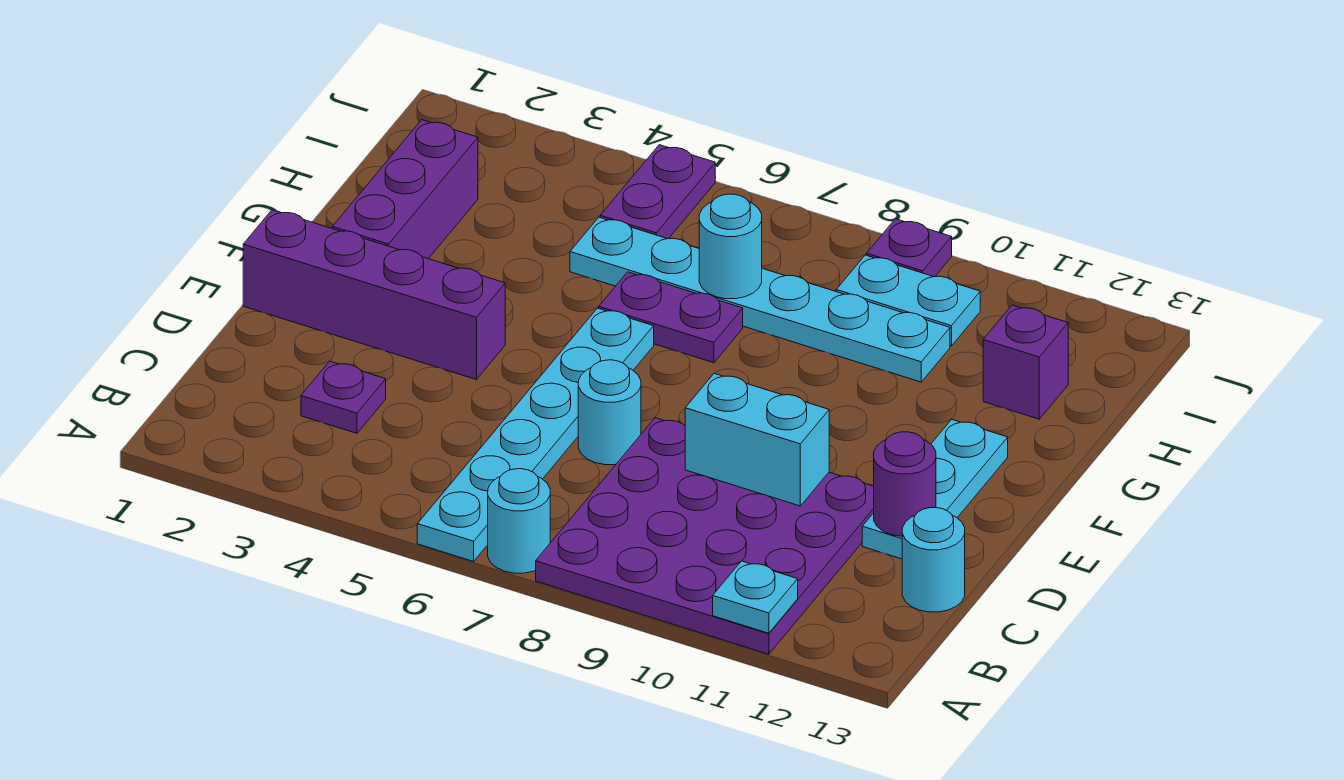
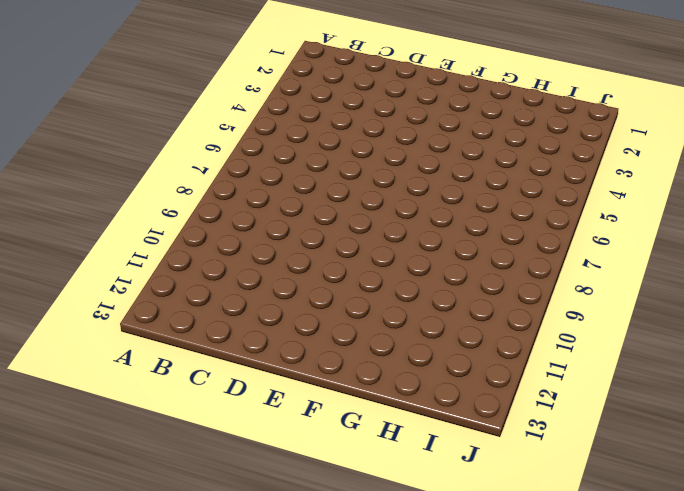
none -> cyan 1x6 plate [417,308,654,561]
none -> cyan 1x1 round brick [488,469,550,573]
none -> purple 4x4 plate [536,418,874,654]

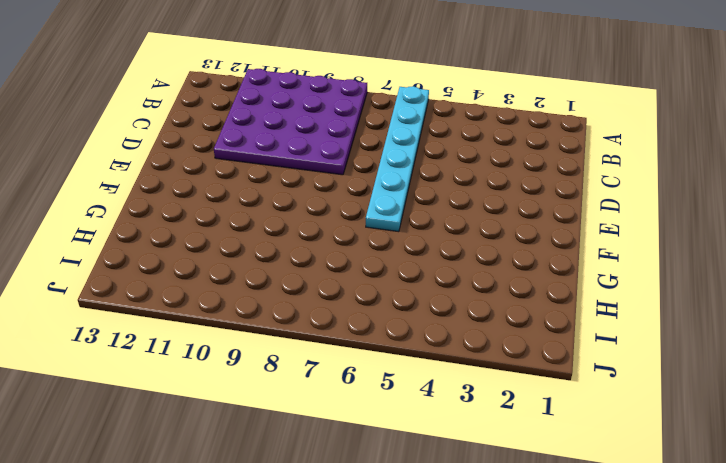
none -> cyan 1x1 round brick [488,469,550,573]
none -> purple 1x1 plate [301,361,386,433]
none -> cyan 1x1 round brick [902,508,965,612]

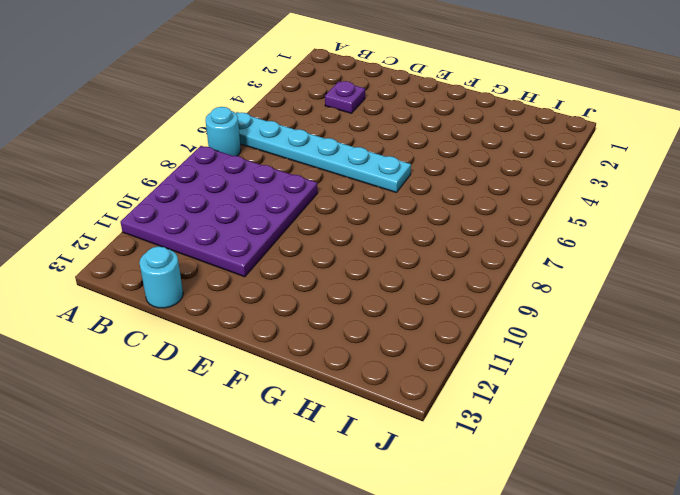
none -> cyan 1x1 round brick [578,360,641,465]
none -> cyan 1x3 plate [862,419,1008,559]
none -> purple 1x4 brick [243,210,505,380]

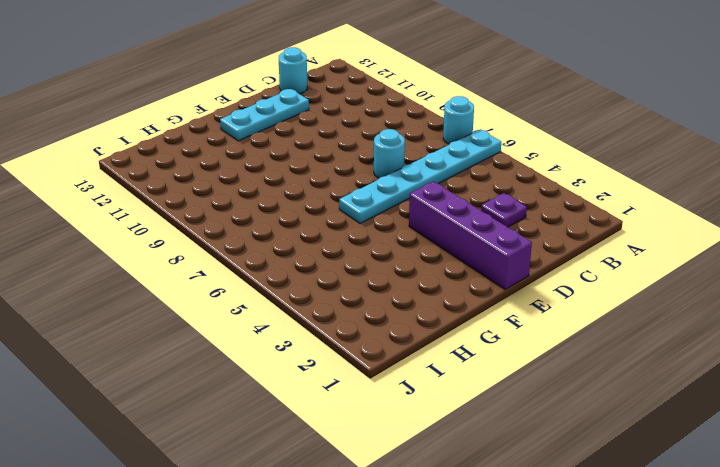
none -> purple 4x4 plate [536,418,874,654]
none -> purple 1x3 brick [332,120,478,259]
none -> purple 1x2 plate [599,272,743,363]

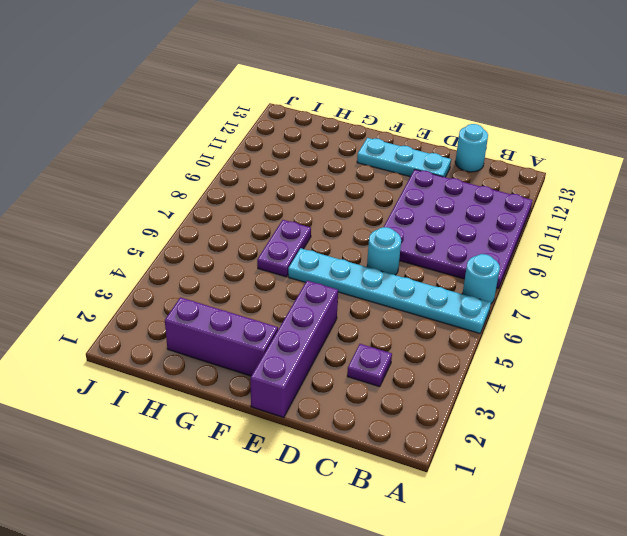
none -> cyan 1x6 plate [570,217,950,382]
none -> purple 1x1 brick [983,305,1068,419]
none -> purple 1x2 plate [600,145,715,239]

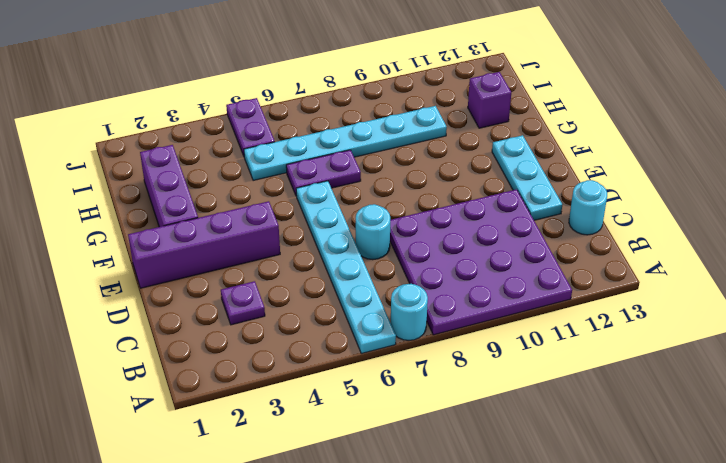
none -> cyan 1x2 plate [836,255,980,346]
none -> purple 1x1 plate [867,219,952,277]
none -> cyan 1x1 plate [713,561,798,633]

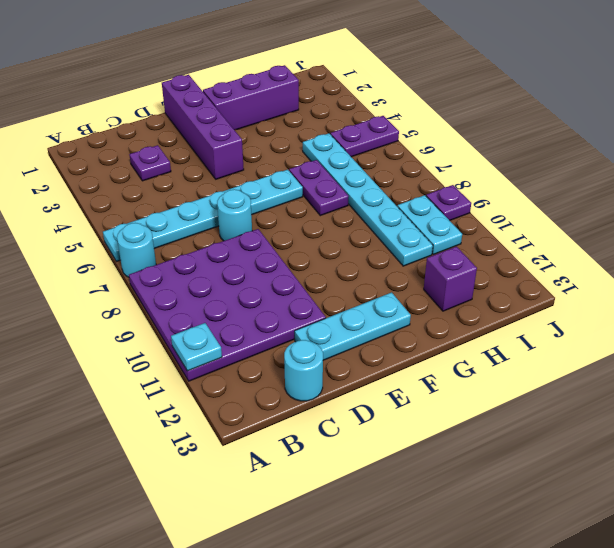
none -> cyan 1x2 brick [685,373,829,506]
none -> purple 1x1 round brick [874,432,936,536]
none -> cyan 1x1 round brick [699,194,762,299]

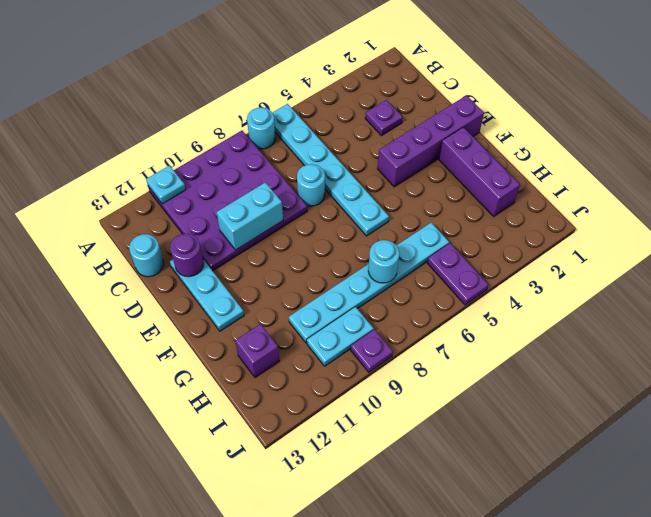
none -> purple 1x2 plate [599,272,743,363]

